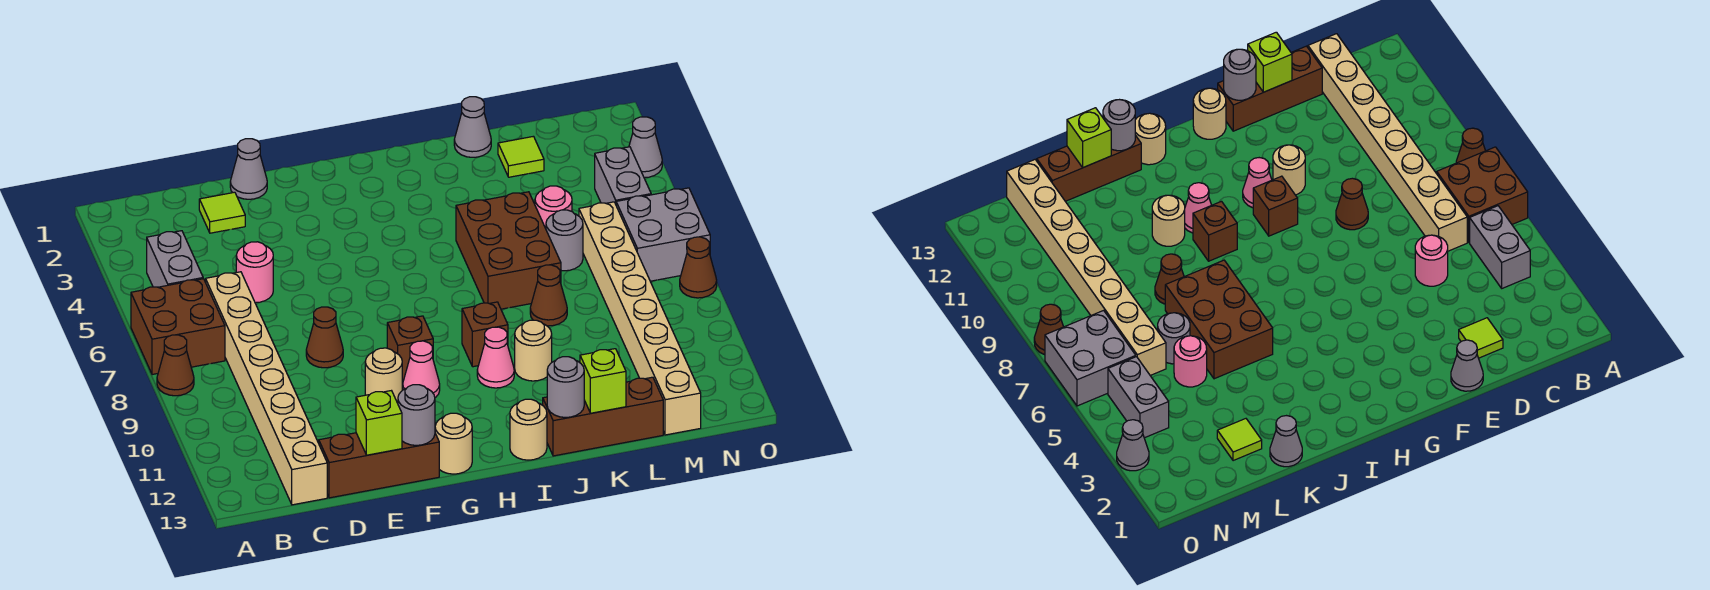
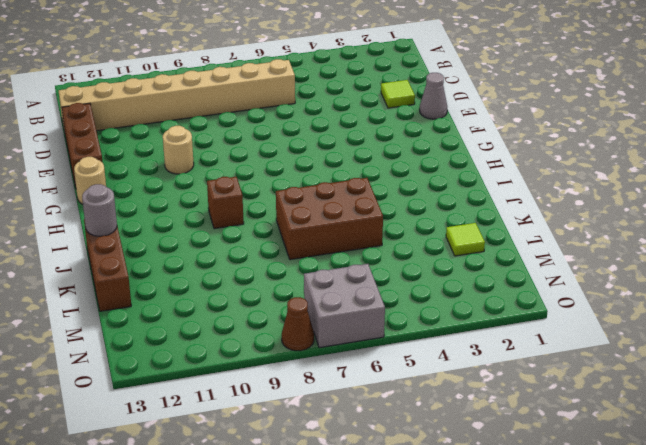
none -> brown 2x2 brick [131,279,225,375]
none -> brown 1x1 cone [157,335,194,396]
none -> grey 1x2 brick [147,231,203,287]
none -> pink 1x1 round brick [236,242,273,303]

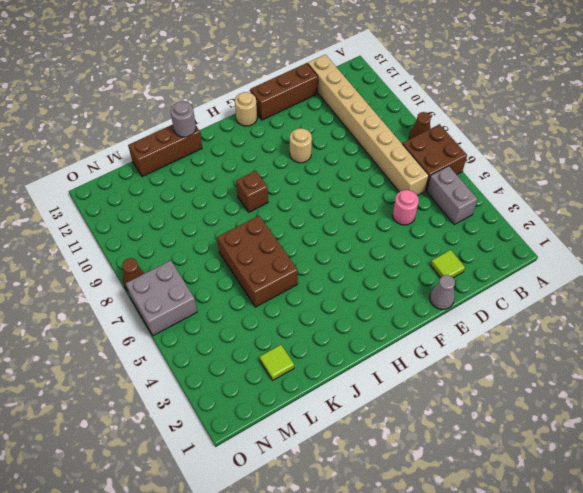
none -> brown 1x1 cone [306,307,343,368]
none -> brown 1x1 brick [387,316,433,380]
none -> pink 1x1 cone [403,341,440,398]
none -> pink 1x1 cone [477,327,514,388]

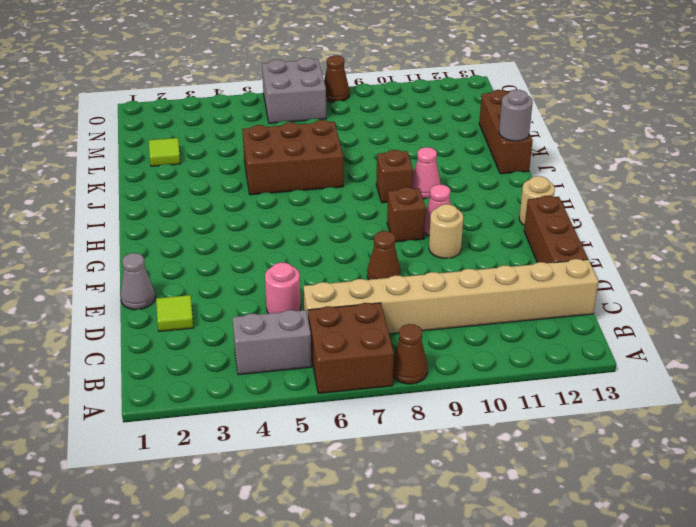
none -> tan 1x1 round brick [510,399,547,460]
none -> tan 1x1 round brick [515,320,552,381]
none -> grey 1x1 cone [454,97,491,157]
none -> brown 1x1 cone [530,265,567,326]

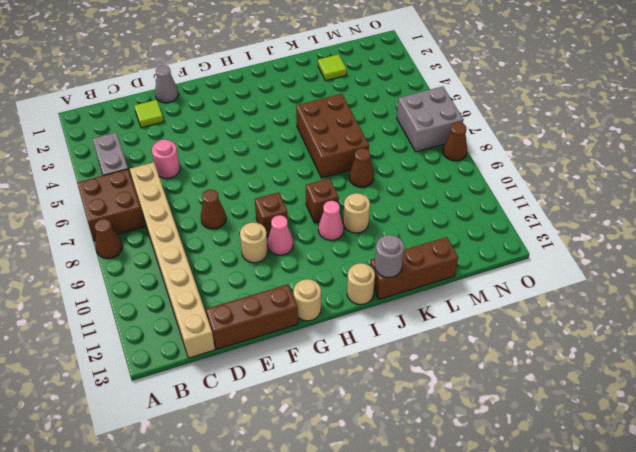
none -> grey 1x1 cone [454,97,491,157]
none -> pink 1x1 round brick [535,186,572,229]
none -> grey 1x1 round brick [546,210,583,271]
none -> tan 1x8 brick [579,202,701,435]

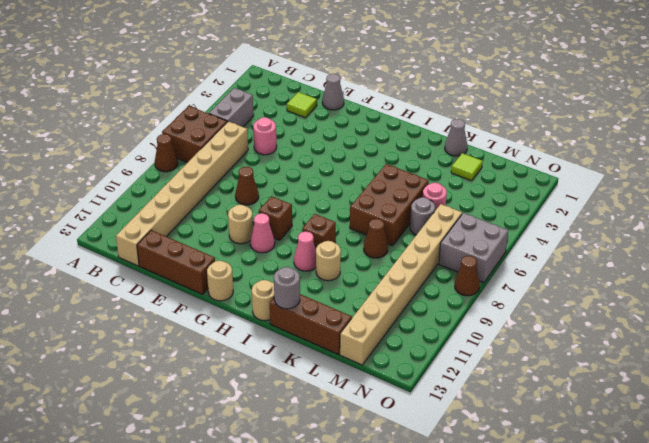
none -> grey 1x2 brick [595,147,651,204]
none -> grey 1x1 cone [629,117,662,178]
none -> lime 1x1 brick [356,391,402,455]
none -> grey 1x1 round brick [398,385,435,445]

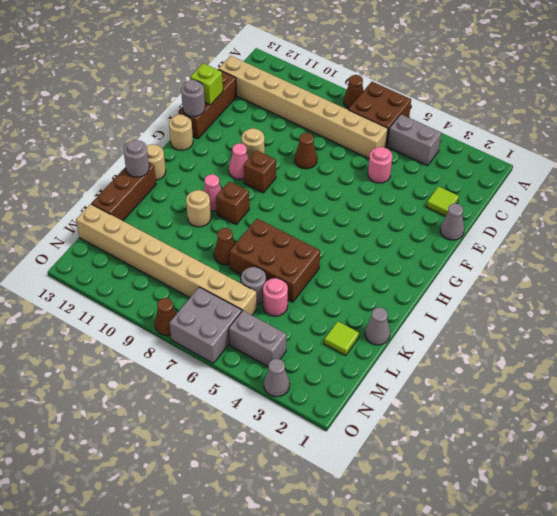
none -> lime 1x1 brick [580,349,626,413]

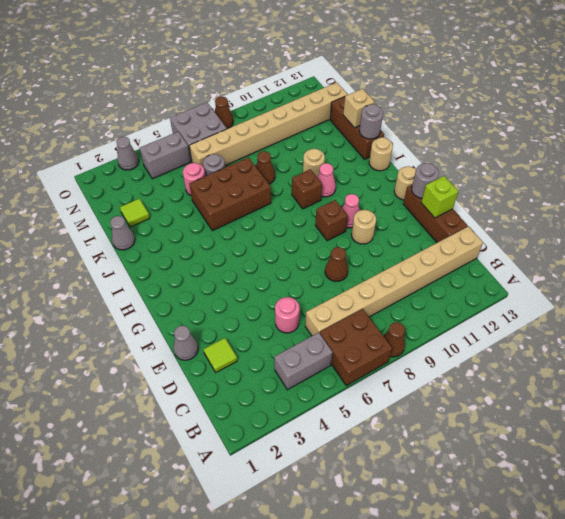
tan 1x1 brick [343,89,374,128] -> lime 1x1 brick [580,349,626,413]

